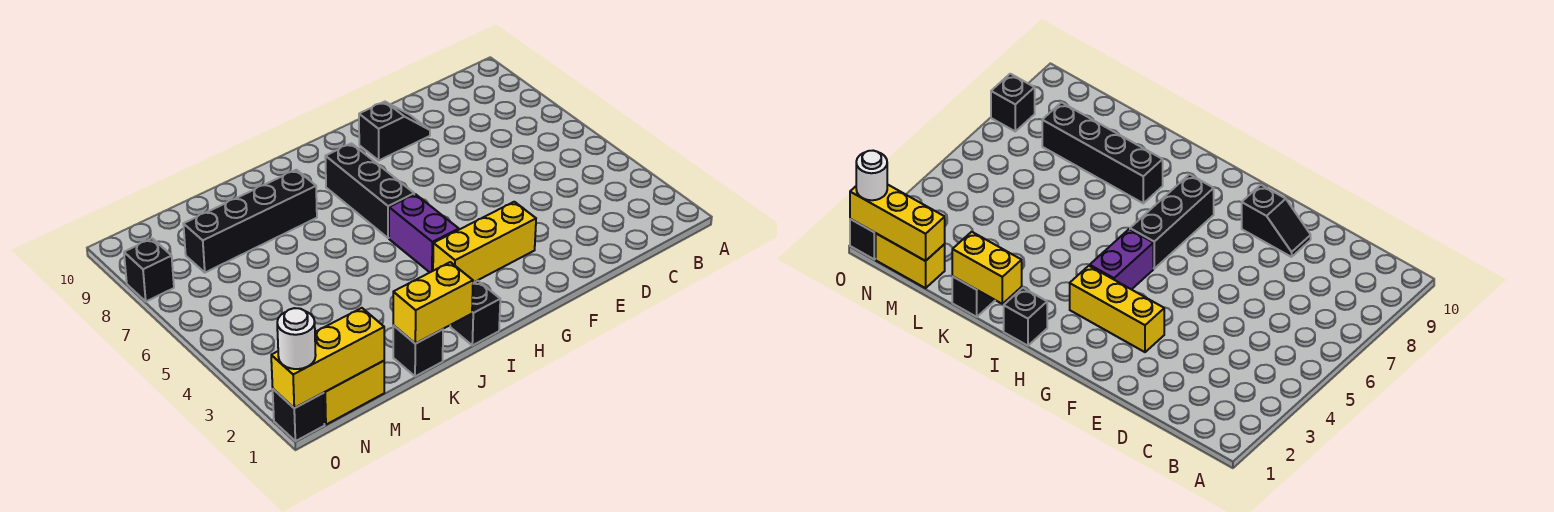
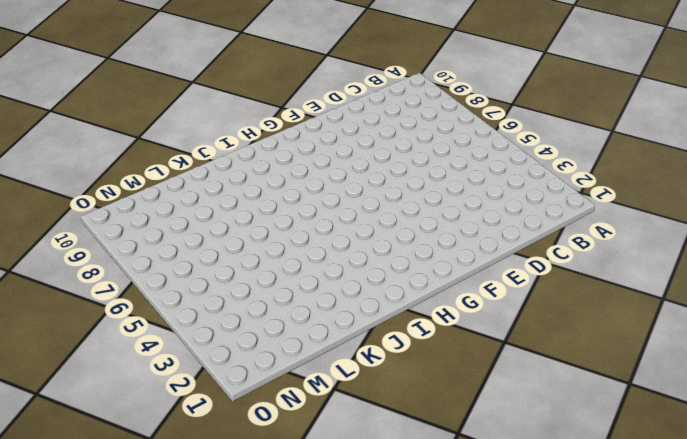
none -> black 1x2 slope [359,102,430,160]
none -> yellow 1x3 brick [433,202,536,283]
none -> purple 1x2 brick [389,194,459,272]

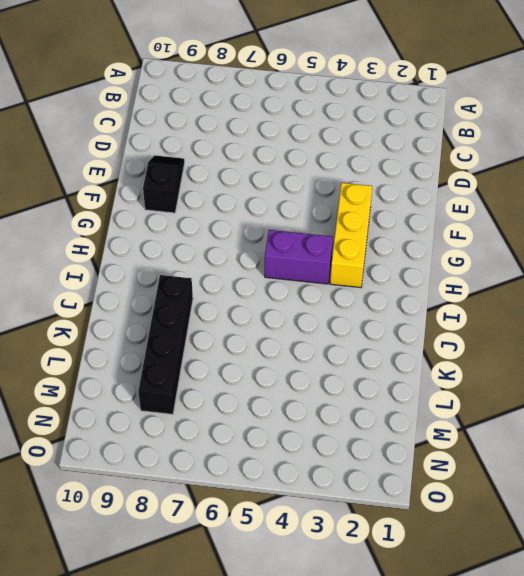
none -> black 1x3 brick [325,143,414,238]
none -> black 1x1 brick [450,281,500,345]
none -> black 1x1 brick [393,325,443,376]

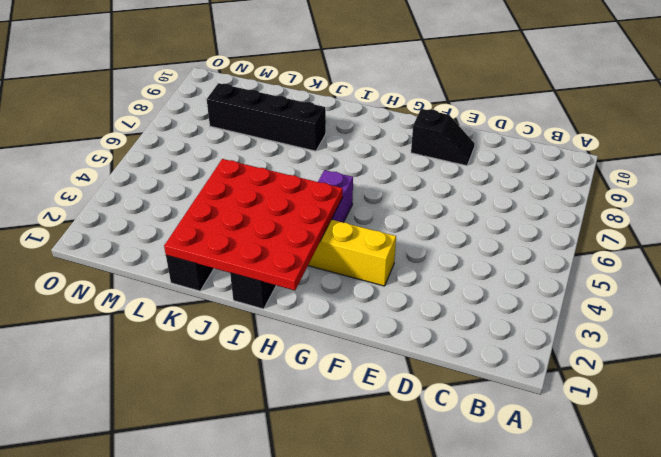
red 4x4 plate [164,159,343,290] -> yellow 1x2 brick [393,262,473,344]
none -> black 1x3 brick [325,143,414,238]
none -> yellow 1x2 brick [324,361,384,425]
none -> black 1x1 brick [273,389,325,441]

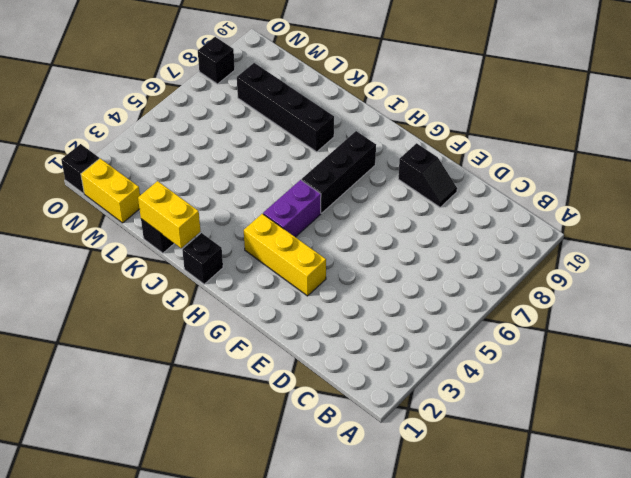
none -> yellow 1x3 brick [271,308,384,408]
none -> white 1x1 round brick [277,308,316,369]

